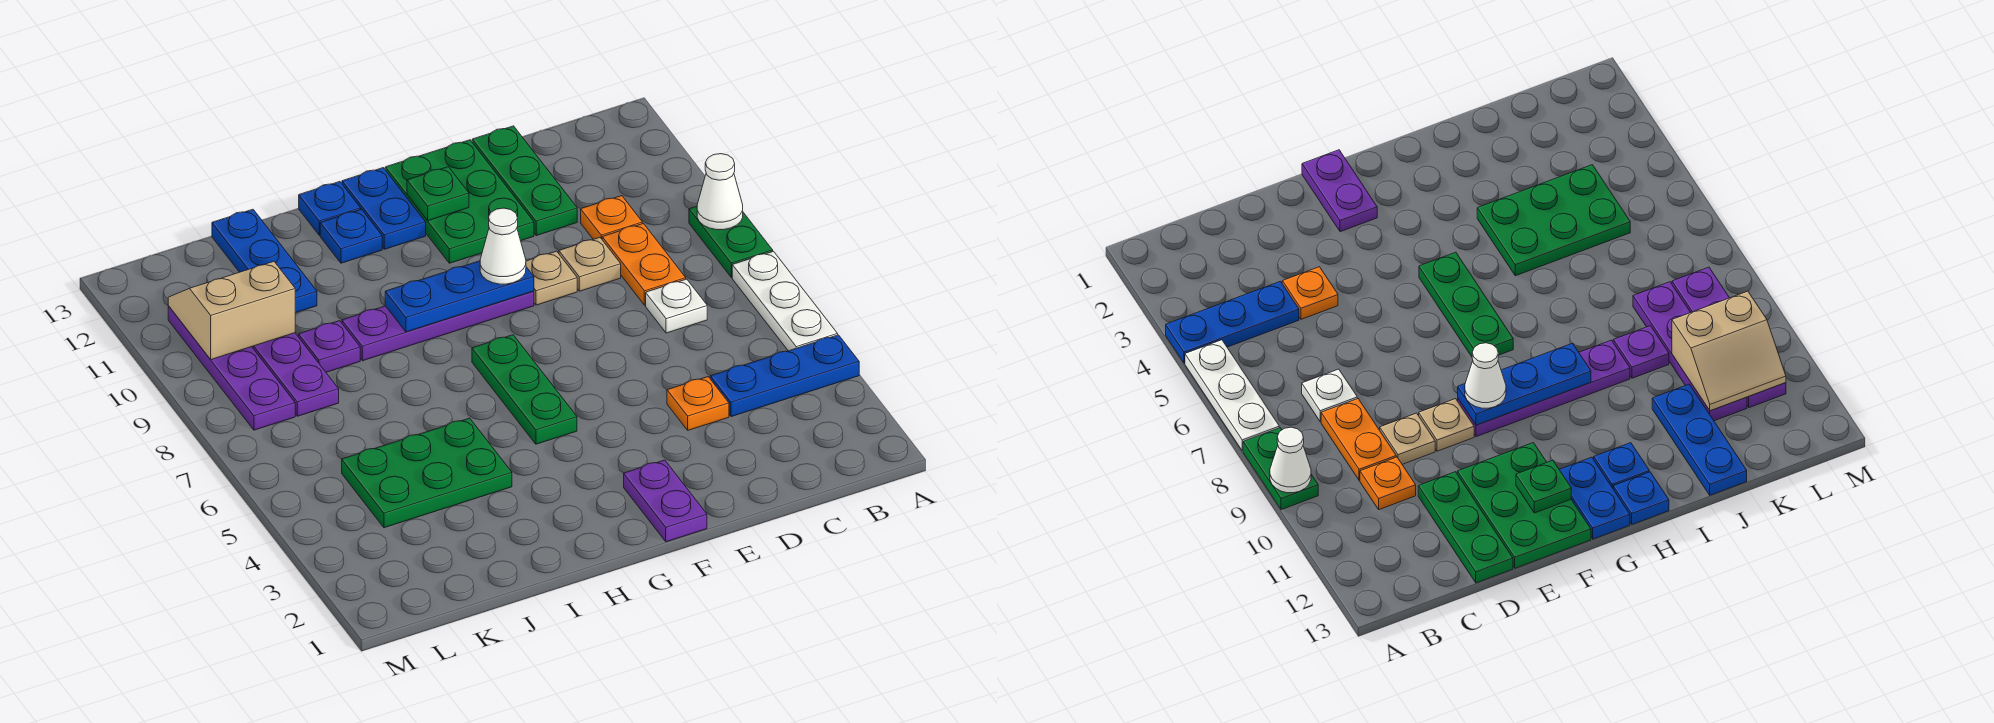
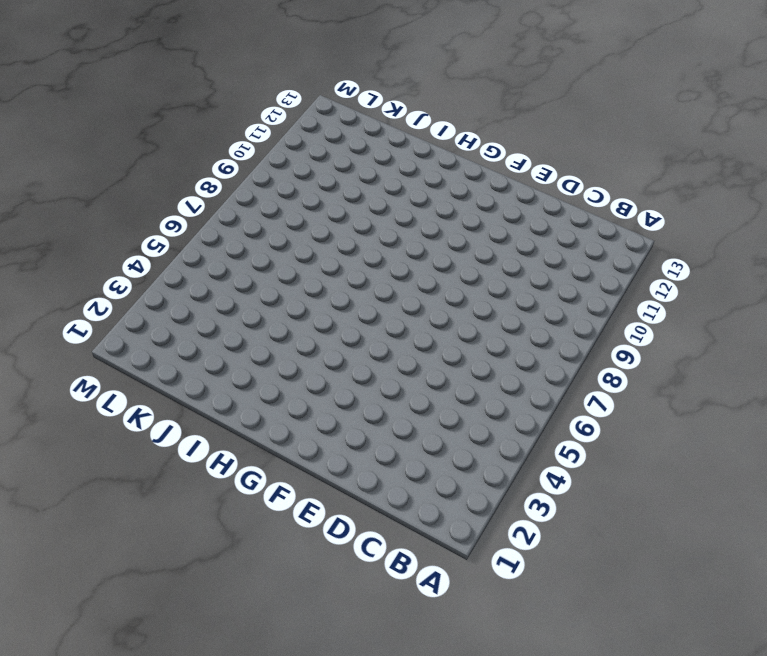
none -> blue 1x3 plate [710,335,859,417]
none -> white 1x3 plate [732,251,838,351]
none -> green 1x2 plate [689,206,773,277]

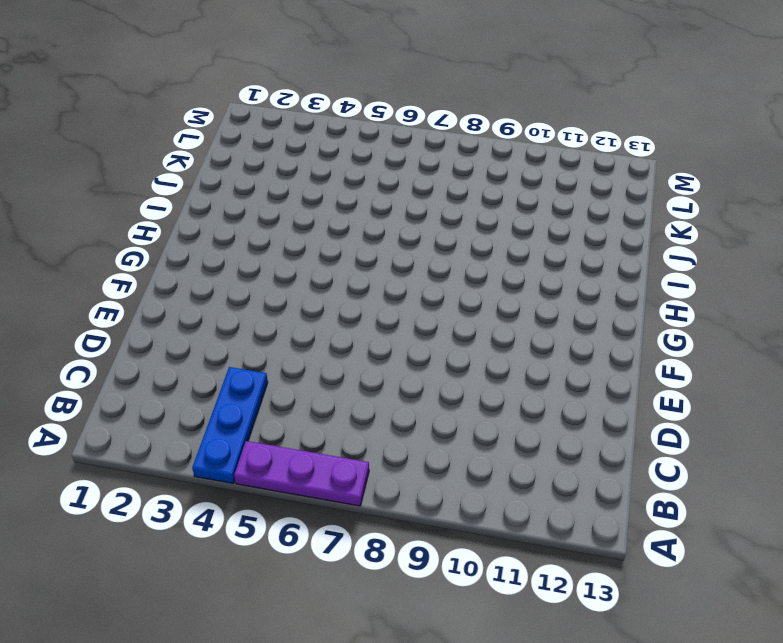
purple 1x3 plate [234,441,369,506] -> white 1x3 plate [732,251,838,351]
none -> green 1x2 plate [689,206,773,277]
none -> white 1x1 plate [646,279,707,333]
none -> orange 1x2 plate [602,223,686,305]

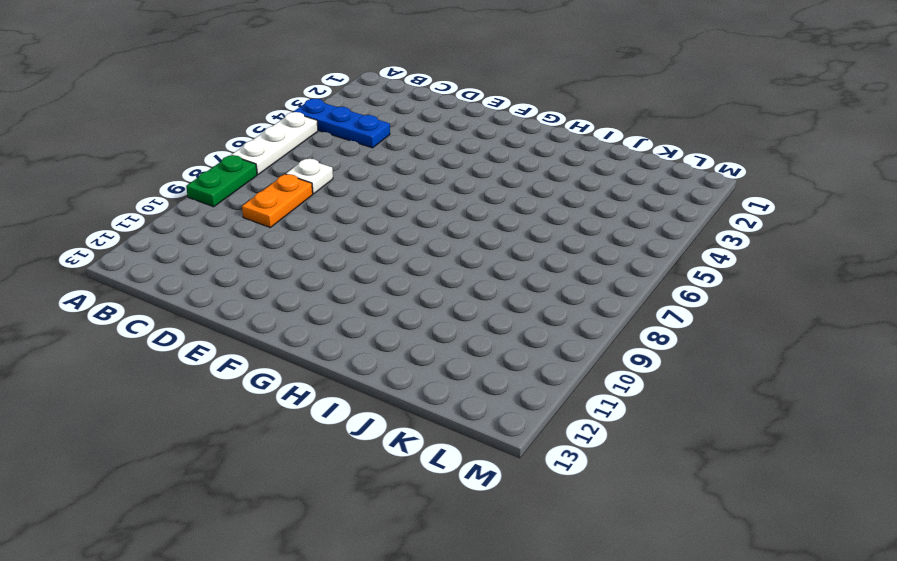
none -> orange 1x1 plate [581,196,643,239]
none -> orange 1x1 plate [667,377,729,430]
none -> tan 1x1 plate [559,237,621,291]

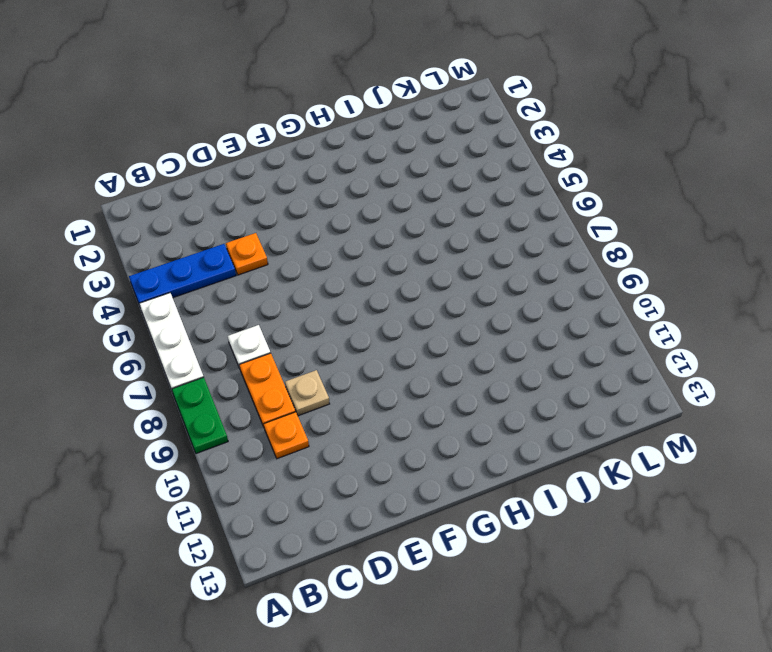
none -> green 1x3 plate [472,126,577,236]
none -> tan 1x1 plate [526,251,577,305]
none -> green 2x3 plate [385,140,534,263]

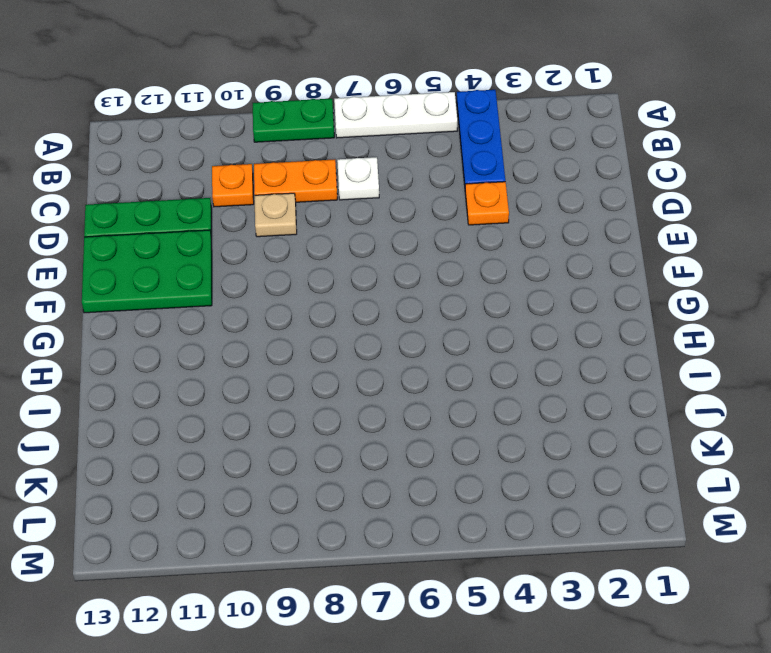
none -> tan 1x1 plate [526,251,577,305]
none -> purple 1x2 plate [624,460,707,542]
none -> purple 1x4 plate [342,291,534,361]

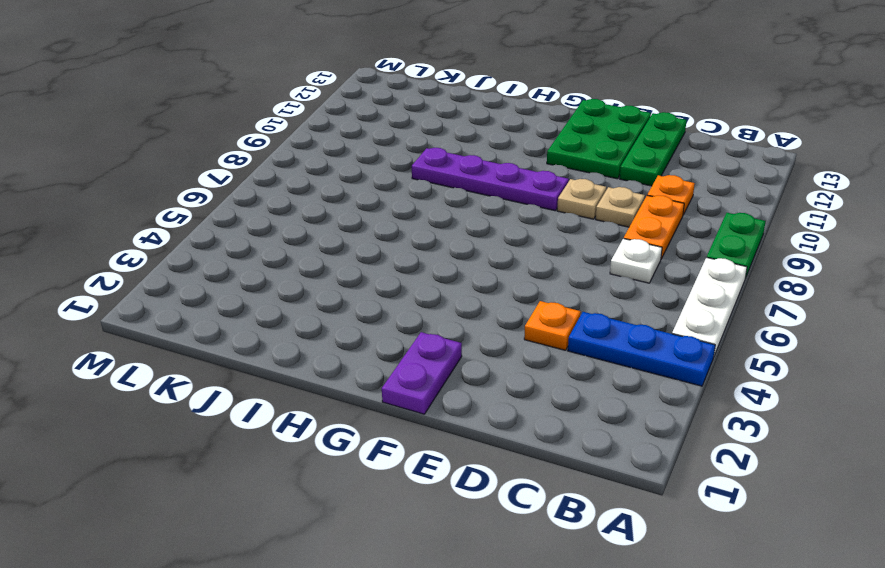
none -> green 1x3 plate [472,335,577,444]
none -> blue 1x2 plate [342,168,426,249]
none -> blue 1x1 plate [320,209,382,263]

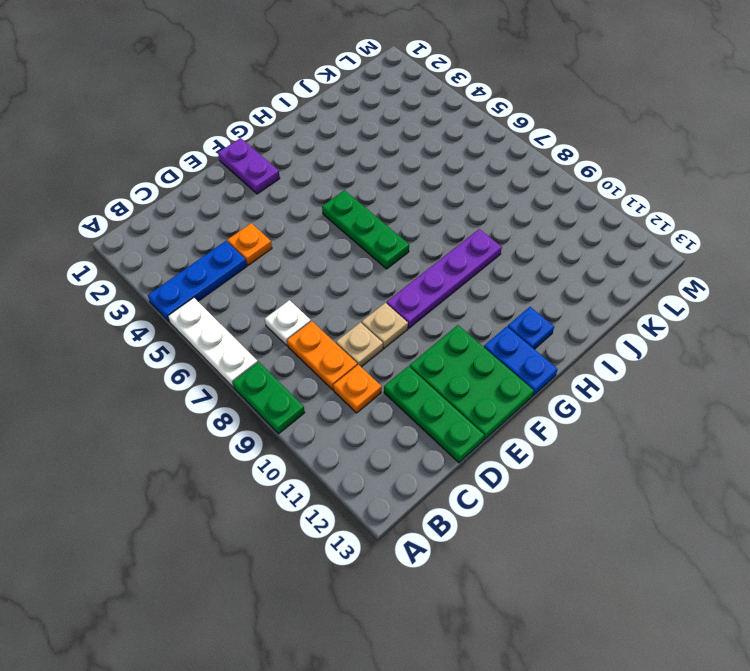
none -> blue 1x1 plate [299,182,361,235]
none -> green 2x3 plate [342,418,512,528]
none -> purple 1x1 plate [298,321,360,372]

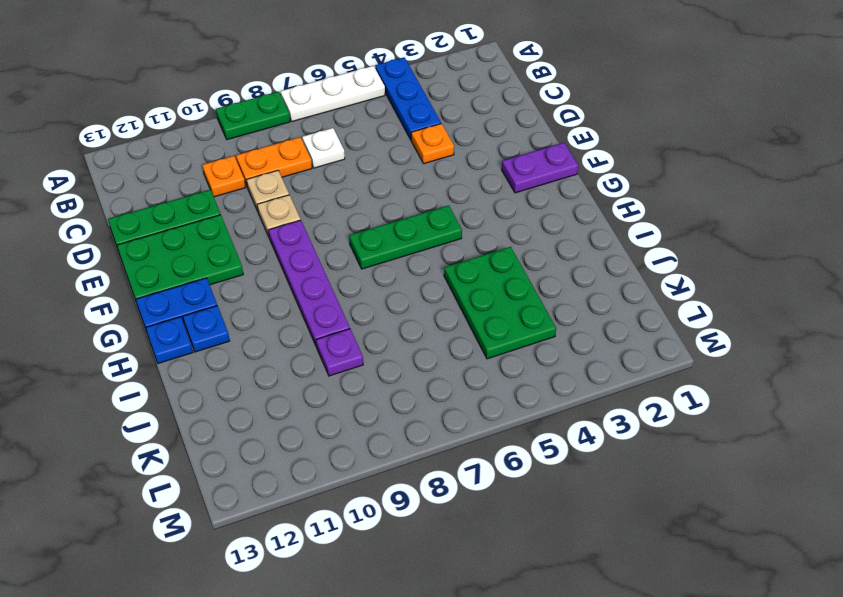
none -> blue 1x3 plate [212,209,317,313]
none -> purple 1x4 plate [252,333,339,416]
none -> purple 1x4 plate [168,306,295,430]

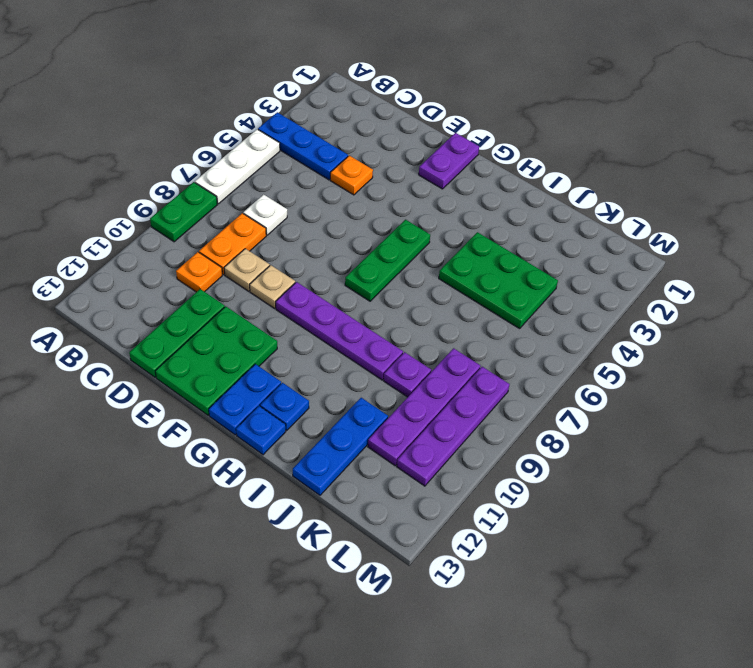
none -> white 1x1 cone [697,154,743,230]
none -> blue 1x3 plate [385,261,534,332]
none -> green 1x1 plate [407,167,469,221]

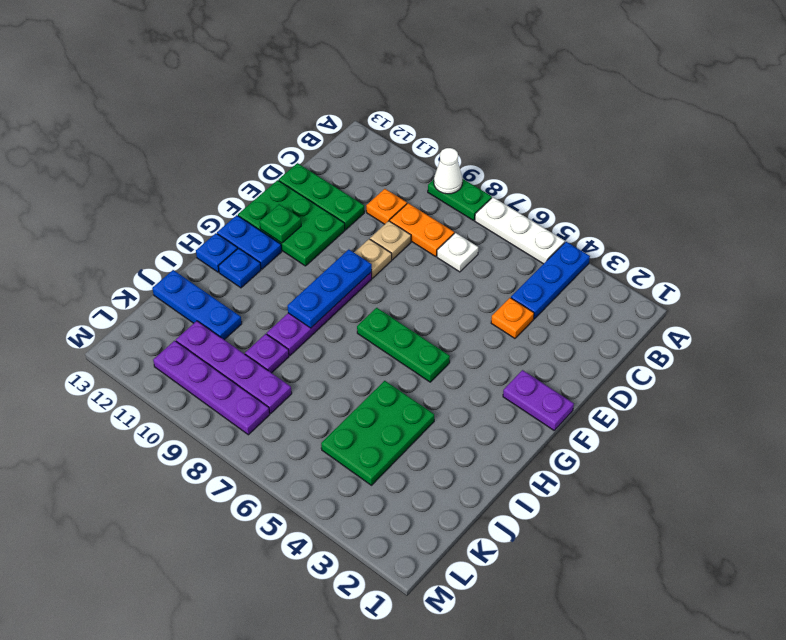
none -> tan 2x2 slope [168,262,295,360]
none -> white 1x1 cone [480,208,526,284]

